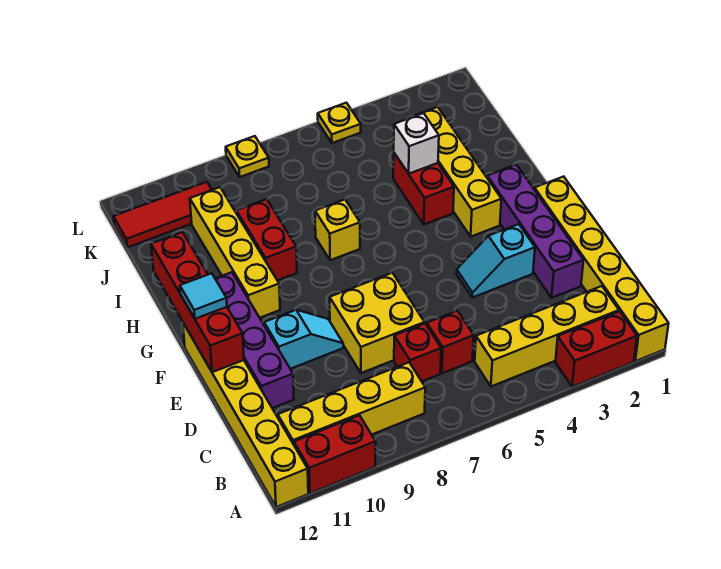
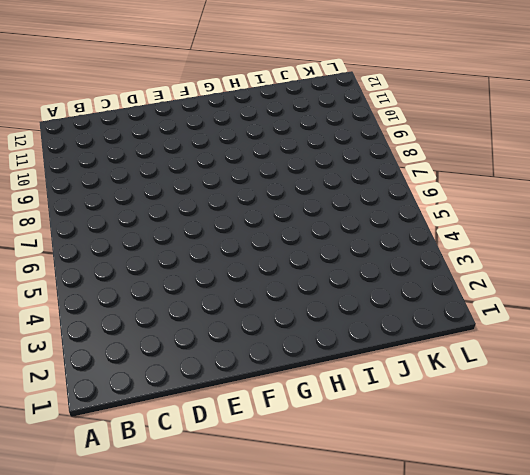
none -> yellow 1x6 brick [534,177,669,361]
none -> red 1x2 brick [555,311,637,387]
none -> red 1x2 brick [294,415,376,493]

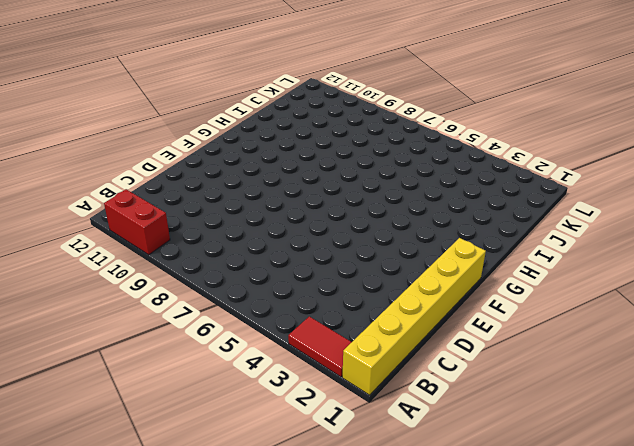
red 1x2 tile [288,317,352,377] -> red 1x2 brick [555,311,637,387]
none -> yellow 1x6 brick [183,323,308,507]
none -> yellow 1x4 brick [475,286,619,386]
none -> yellow 1x4 brick [278,362,425,444]

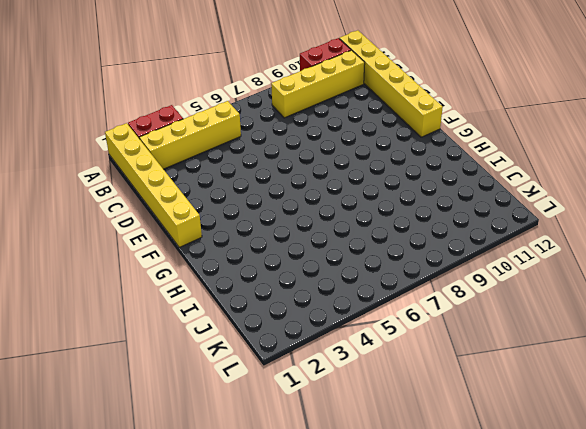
none -> red 1x1 brick [427,311,474,373]
none -> red 1x1 brick [394,324,441,381]
none -> purple 1x4 brick [487,165,584,298]

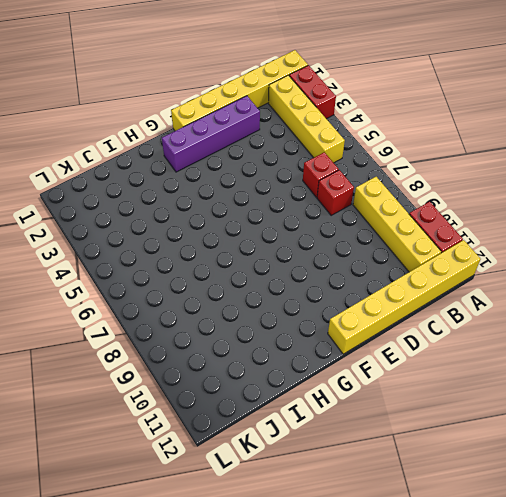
none -> yellow 2x2 brick [330,273,425,373]
none -> purple 1x4 brick [215,272,294,408]
none -> cyan 1x2 slope [457,224,535,297]

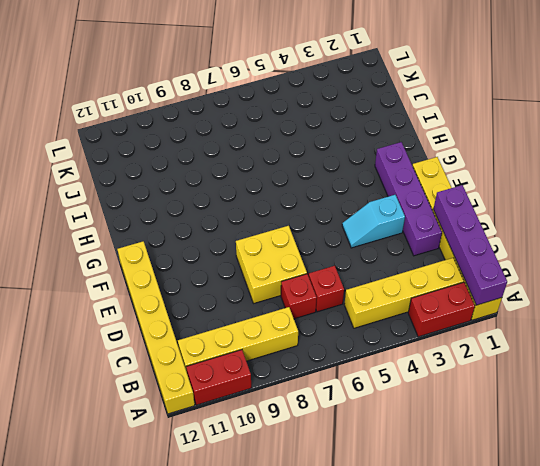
purple 1x4 brick [433,185,507,305] -> purple 1x4 brick moved to [215,272,294,408]
none -> cyan 1x2 slope [264,310,343,369]
none -> yellow 1x4 brick [409,107,501,236]
none -> yellow 1x4 brick [190,187,280,318]

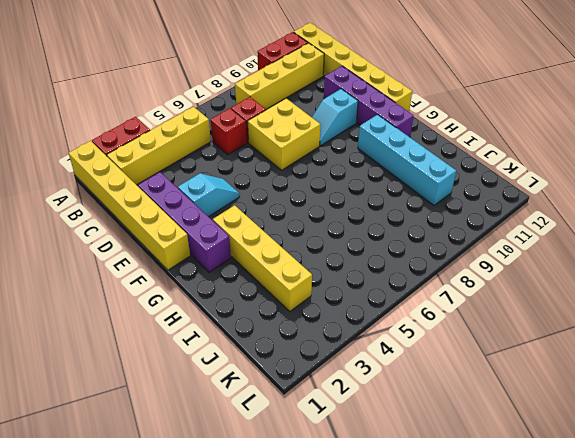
cyan 1x4 brick [358,115,456,205] -> yellow 1x4 brick [190,187,280,318]
none -> red 1x2 brick [393,153,454,224]
none -> yellow 1x1 brick [315,200,360,260]
none -> red 1x2 brick [236,199,297,280]

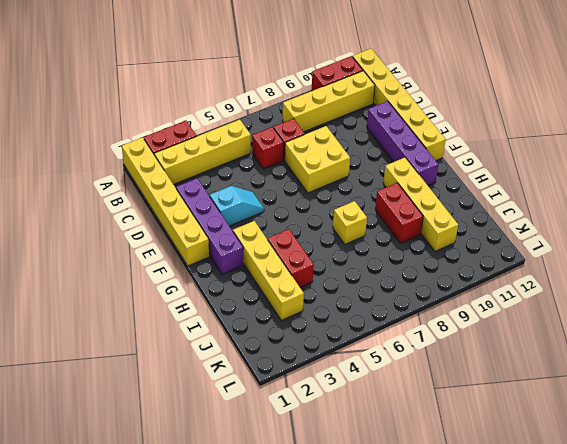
none -> cyan 1x2 slope [264,310,343,369]
none -> red 1x3 tile [113,182,212,247]
none -> yellow 1x1 plate [318,103,361,143]

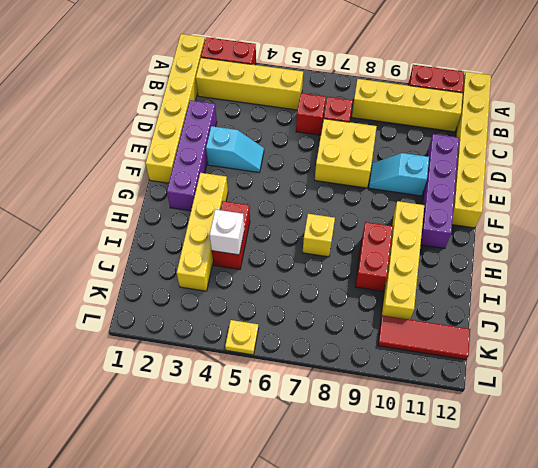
none -> yellow 1x1 plate [226,136,269,177]
none -> red 1x4 brick [151,232,244,372]
none -> cyan 1x1 tile [180,273,227,319]

